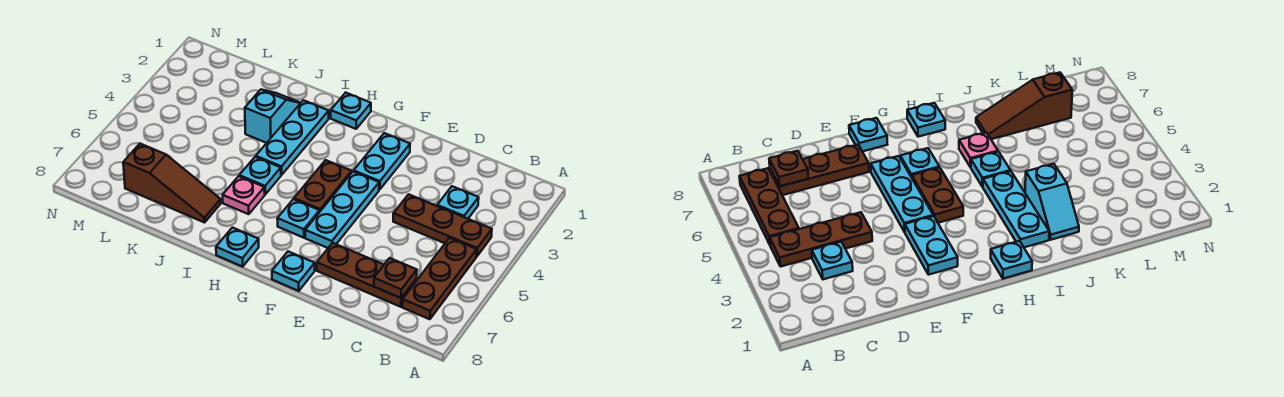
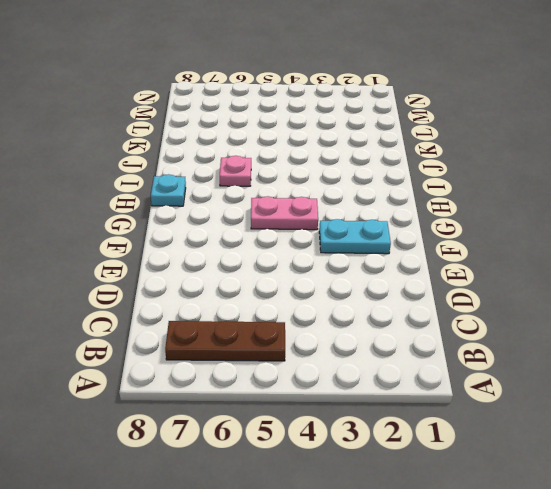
pink 1x2 plate [251,196,318,230] -> brown 1x2 plate [294,160,352,211]
none -> brown 1x3 plate [393,194,492,257]
none -> cyan 1x1 plate [437,186,479,219]
none -> brown 1x3 plate [317,243,417,307]

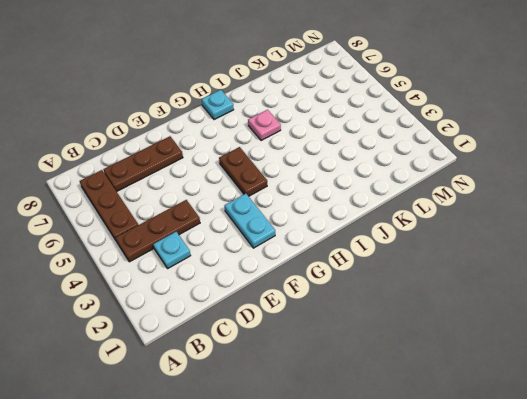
none -> cyan 1x3 plate [305,171,379,248]
none -> cyan 1x1 plate [272,251,315,291]
none -> cyan 1x1 plate [277,199,320,238]

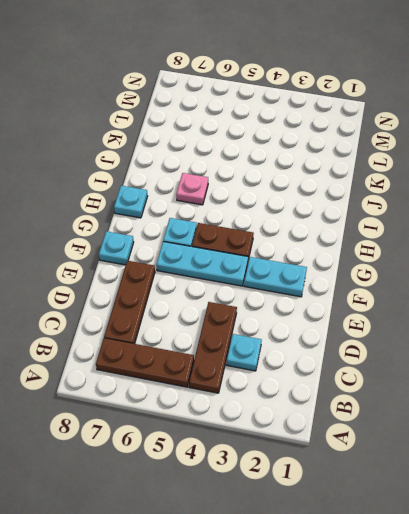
none -> cyan 1x1 plate [331,93,371,129]
none -> cyan 1x3 plate [256,100,329,175]
none -> cyan 1x1 plate [239,157,281,194]

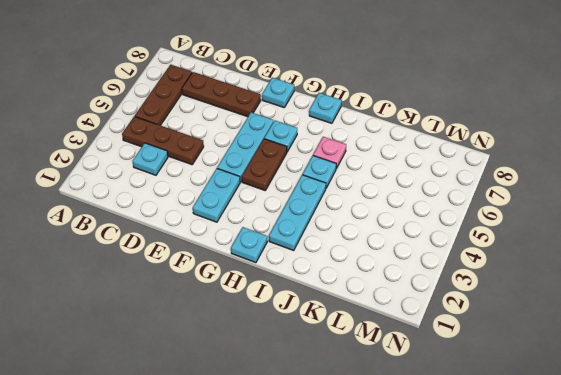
none -> cyan 1x2 slope [245,90,300,143]
none -> brown 1x3 slope [123,144,221,223]
none -> brown 1x1 plate [374,258,417,298]

